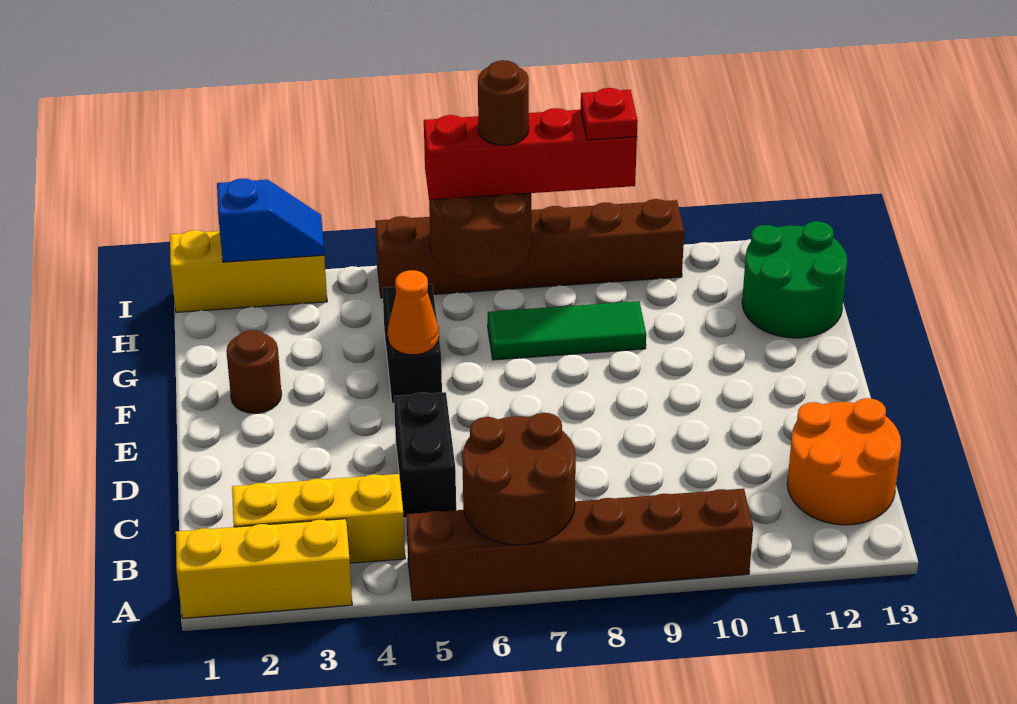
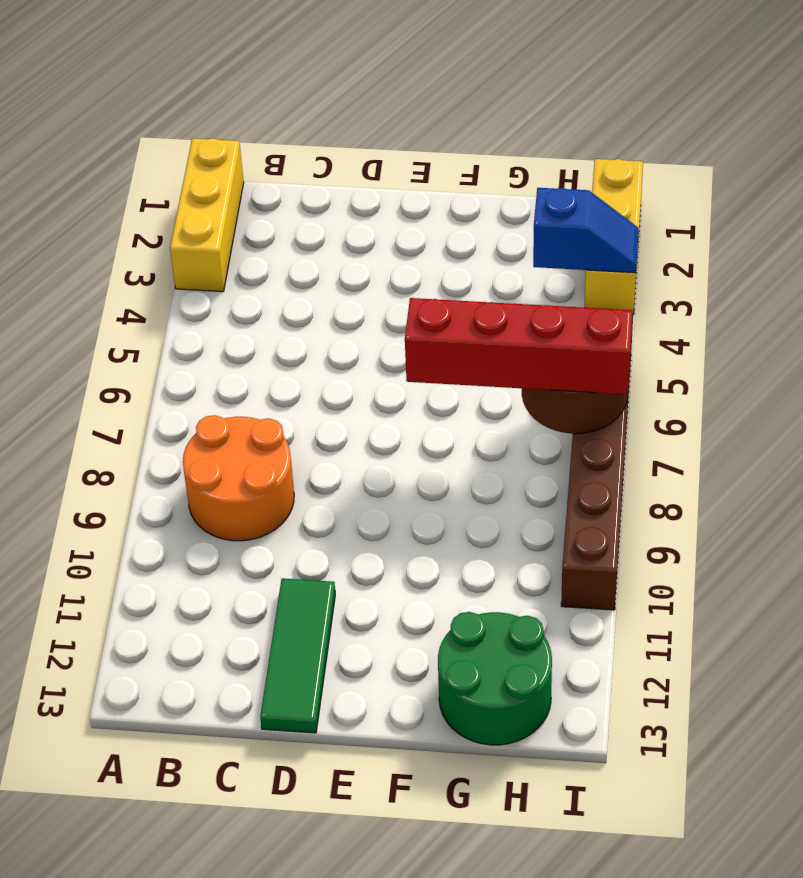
orange 2x2 round brick [183,415,294,541] -> orange 2x2 round brick moved to [787,398,901,525]
green 1x3 tile [260,578,335,733] -> green 1x3 tile moved to [488,301,646,360]
red 1x4 brick [405,298,632,394] -> red 1x4 brick turned to [424,108,637,200]
blue 1x2 slope [533,188,639,273] -> blue 1x2 slope turned to [217,178,324,262]
none -> brown 1x6 brick [406,489,753,600]
none -> yellow 1x3 brick [232,474,405,563]
none -> black 1x2 brick [394,392,456,518]

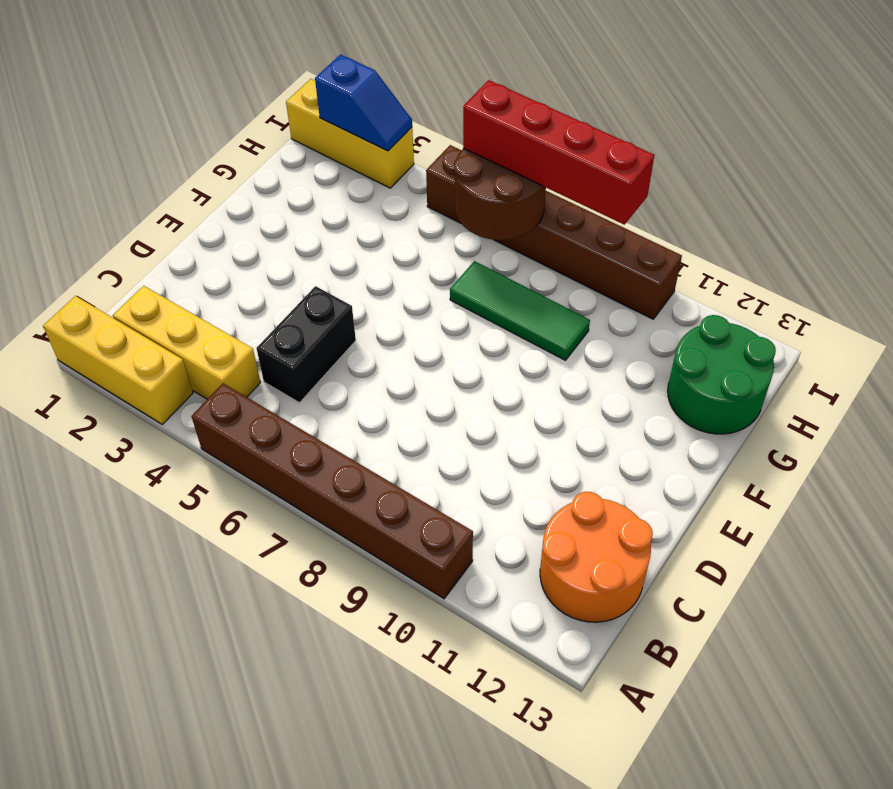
none -> brown 1x1 round brick [226,330,282,413]
none -> black 1x2 brick [383,284,442,403]
none -> brown 2x2 round brick [462,413,576,545]

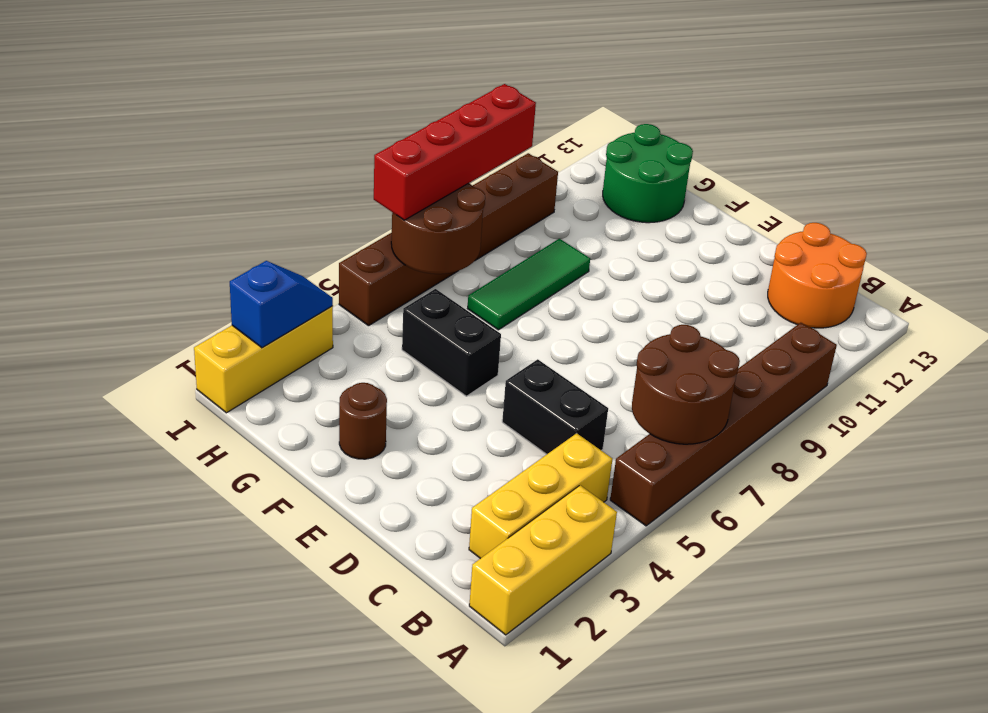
none -> orange 1x1 cone [388,270,439,355]
none -> brown 1x1 round brick [478,60,529,145]
none -> red 1x1 plate [581,88,638,140]

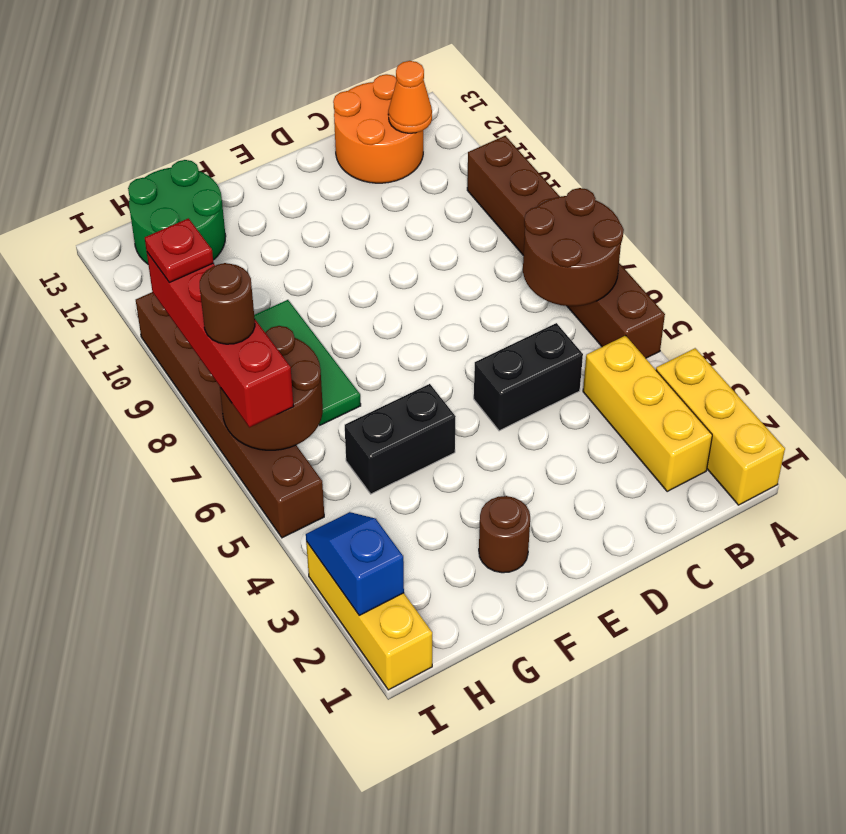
orange 1x1 cone [388,61,432,133] -> orange 1x1 cone moved to [388,270,439,355]

